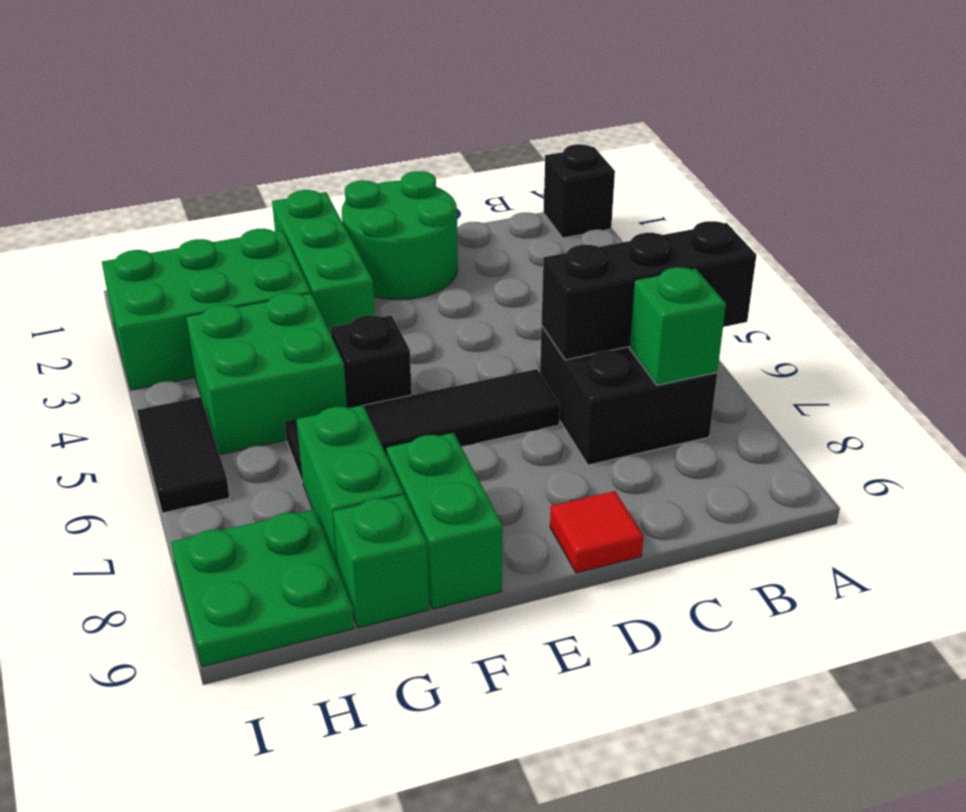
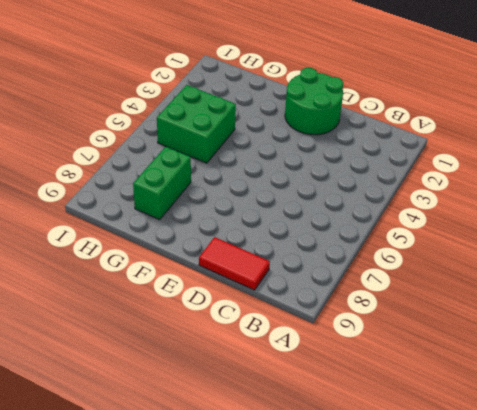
red 1x2 tile [199,237,270,290] -> red 1x1 tile [550,491,644,573]
none -> black 1x1 brick [543,144,615,238]
none -> black 2x2 brick [540,326,717,465]
none -> black 1x4 tile [285,369,560,482]

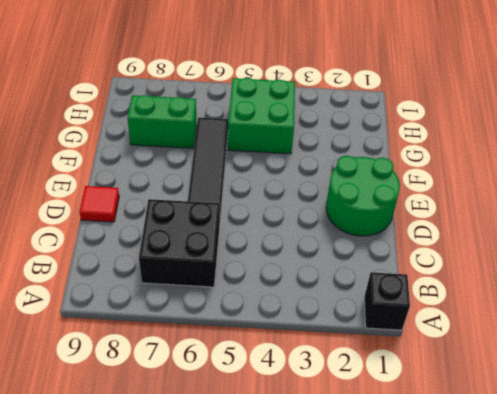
none -> green 1x3 brick [272,190,375,334]
none -> black 1x1 brick [331,315,412,408]
none -> green 1x2 brick [387,433,503,609]

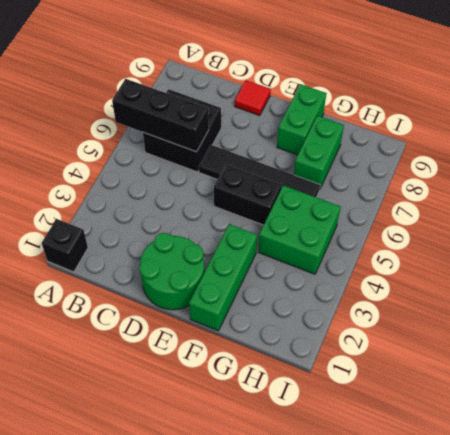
black 1x2 brick [214,164,282,225] -> black 1x1 brick [331,315,412,408]
none -> green 2x3 brick [102,229,311,390]
none -> green 1x1 brick [333,495,429,628]
none -> green 2x2 plate [171,509,354,667]

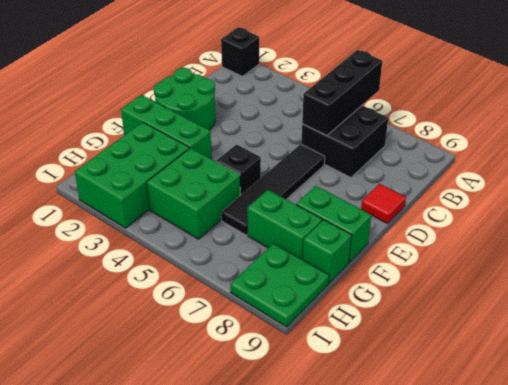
none -> black 1x2 tile [137,397,230,513]
none -> green 1x1 brick [630,267,726,385]

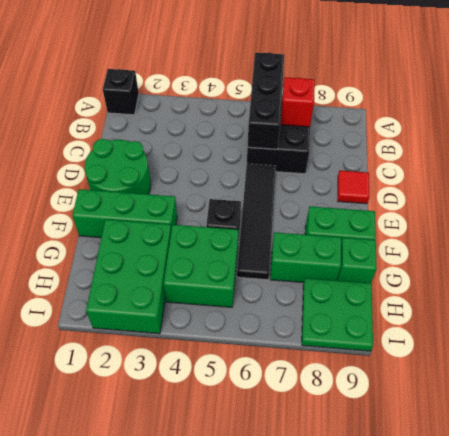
red 1x1 brick [281,77,315,127] -> green 1x1 brick [630,267,726,385]
none -> black 1x2 tile [137,397,230,513]

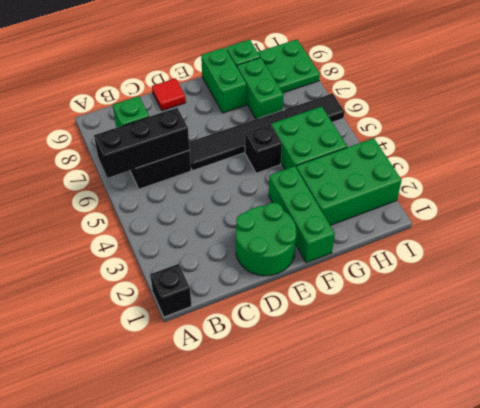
black 1x2 tile [284,93,344,122] -> black 1x2 tile turned to [137,397,230,513]

